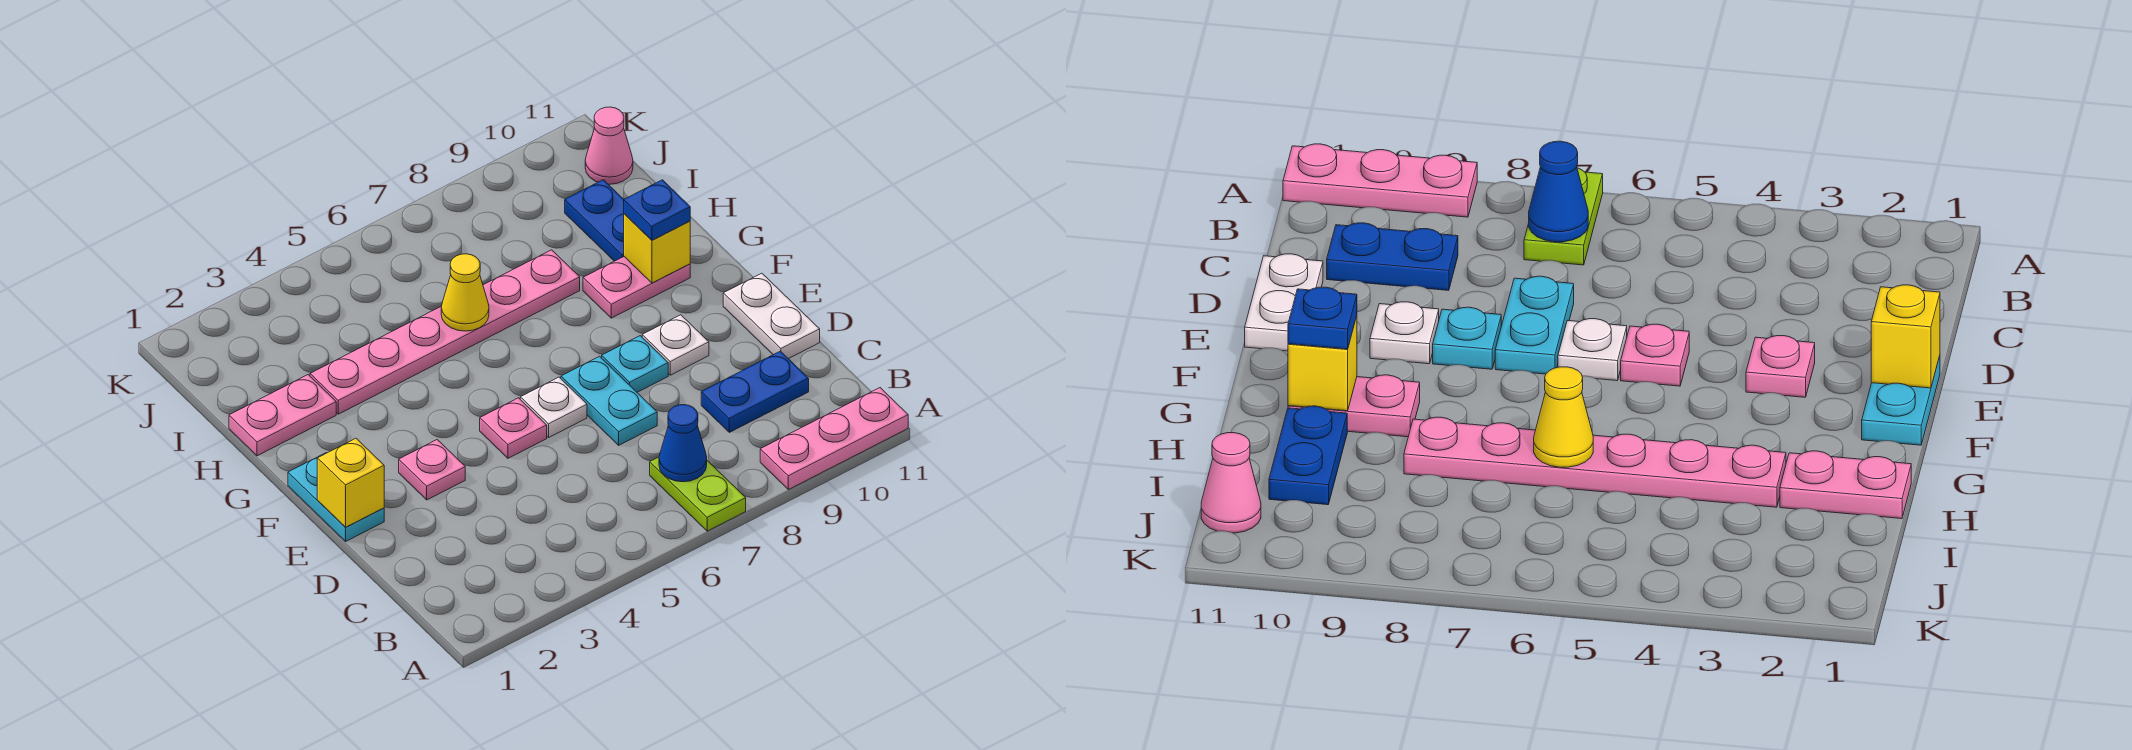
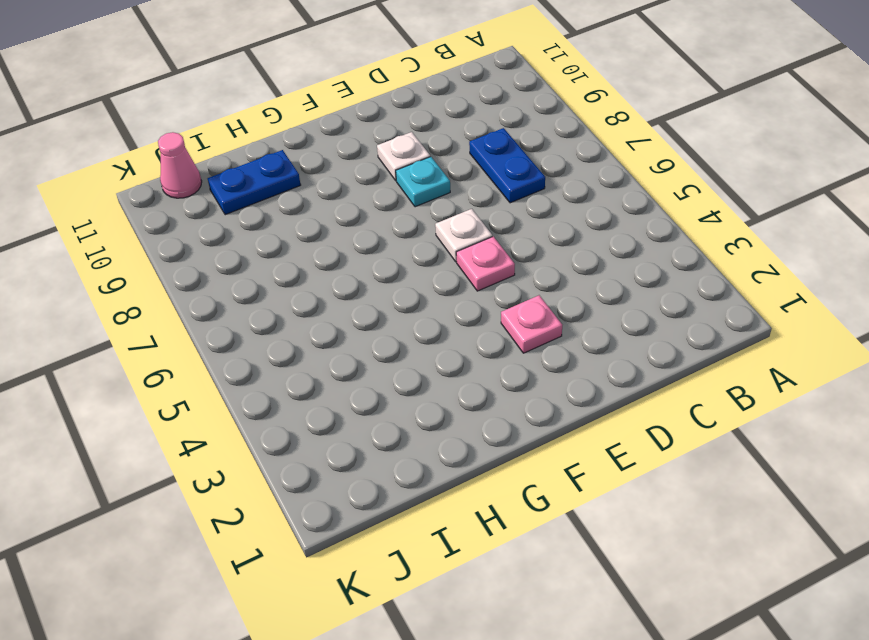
blue 1x2 plate [469,128,545,203] -> blue 1x2 plate moved to [701,351,809,432]
none -> lime 1x2 plate [650,457,746,531]
none -> pink 1x3 plate [760,388,908,490]
none -> cyan 1x2 plate [561,356,657,445]

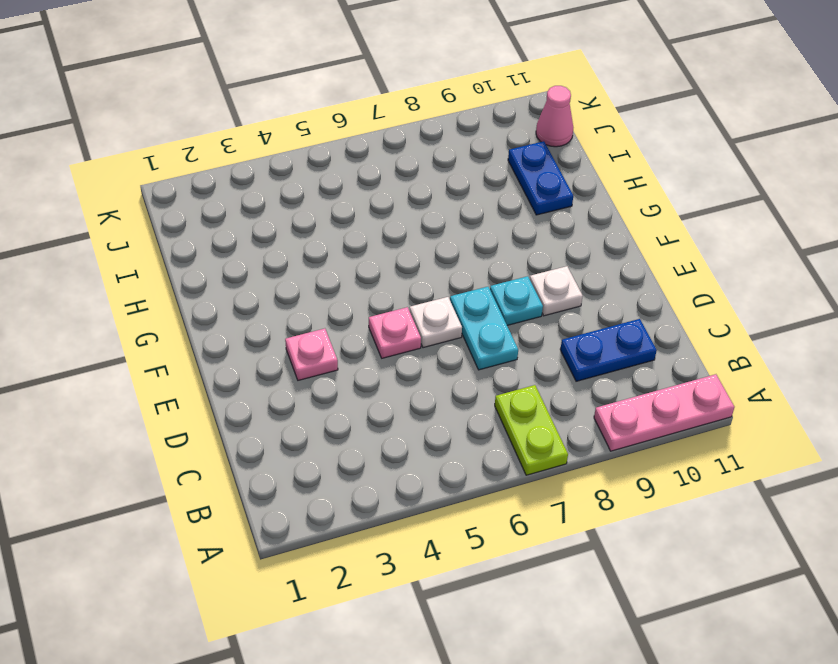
none -> white 1x2 plate [723,273,820,359]
none -> cyan 1x2 plate [288,453,384,541]
none -> pink 1x2 plate [583,257,690,318]

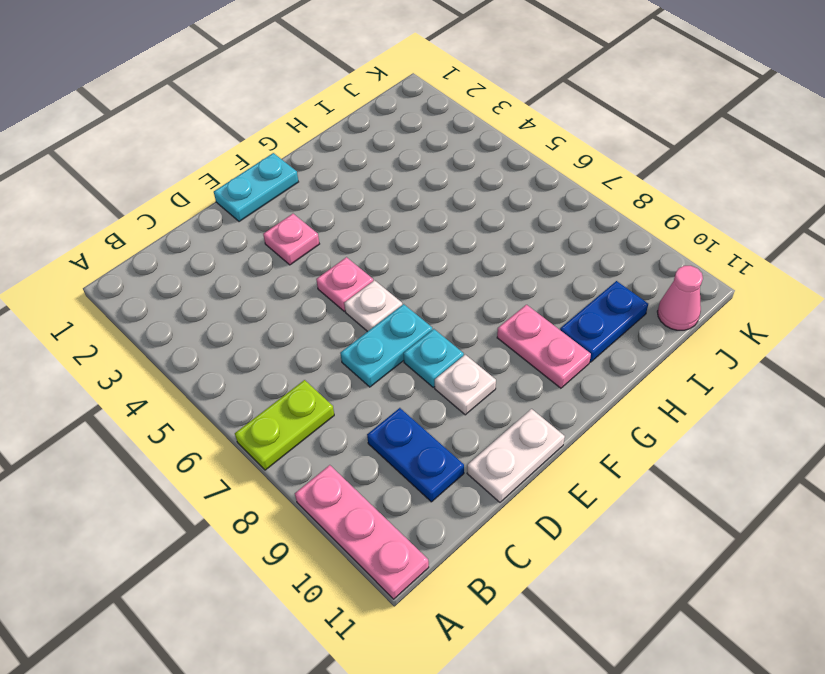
none -> pink 1x2 plate [229,375,336,456]
none -> pink 1x6 plate [310,250,580,414]
none -> blue 1x1 cone [659,405,707,482]

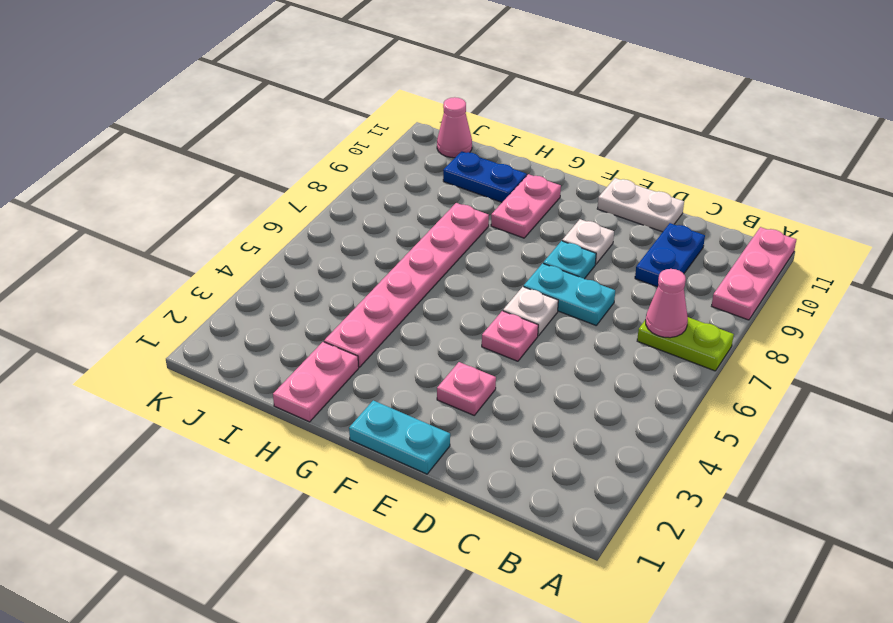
pink 1x1 cone [646,269,688,338] -> blue 1x1 cone [659,405,707,482]
none -> yellow 1x1 brick [317,438,384,527]
none -> yellow 1x1 brick [624,214,690,283]
none -> yellow 1x1 cone [441,254,489,331]

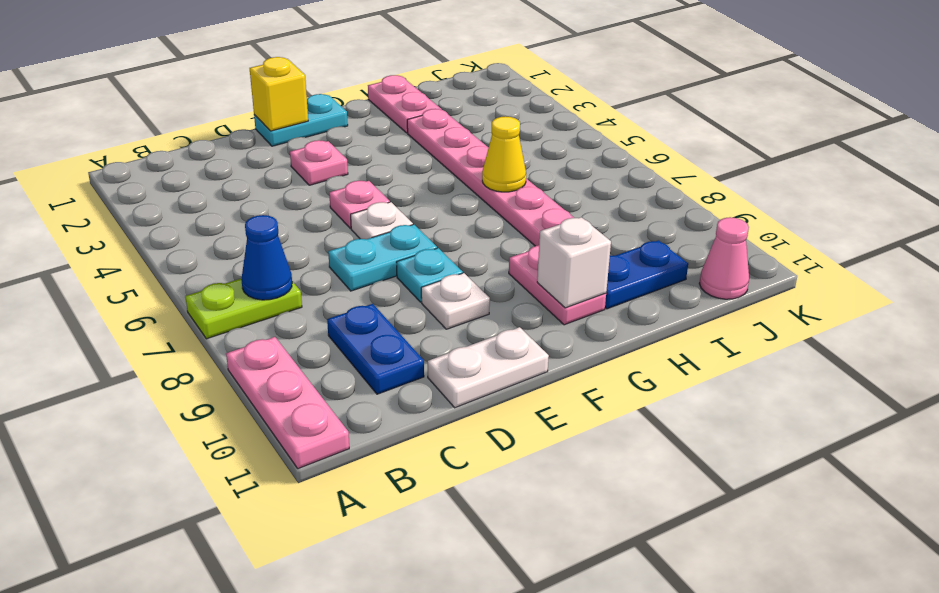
white 1x1 brick [537,217,611,308] -> yellow 1x1 brick [624,214,690,283]
none -> blue 1x1 plate [624,180,690,240]

